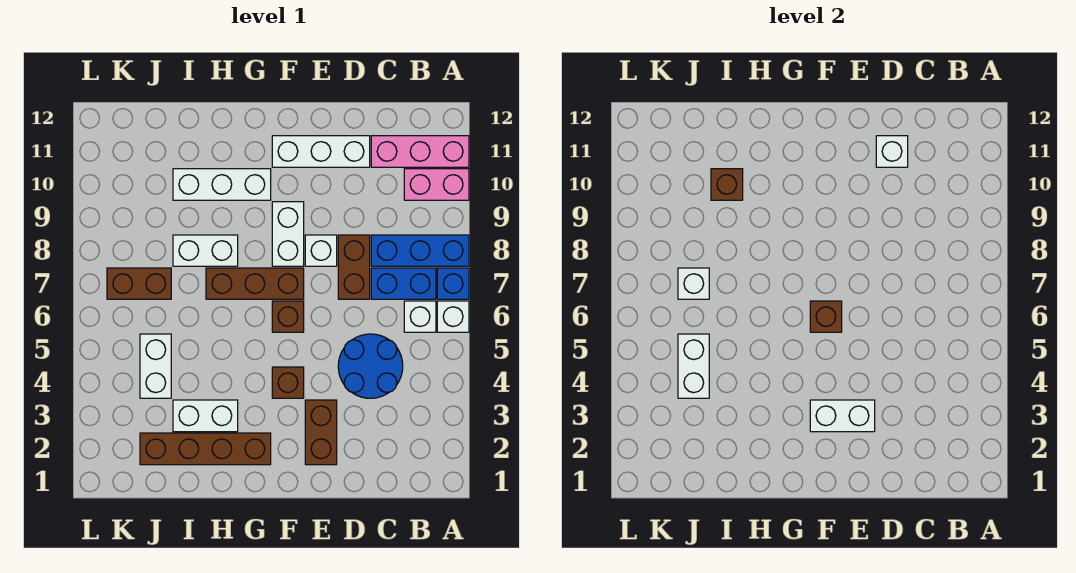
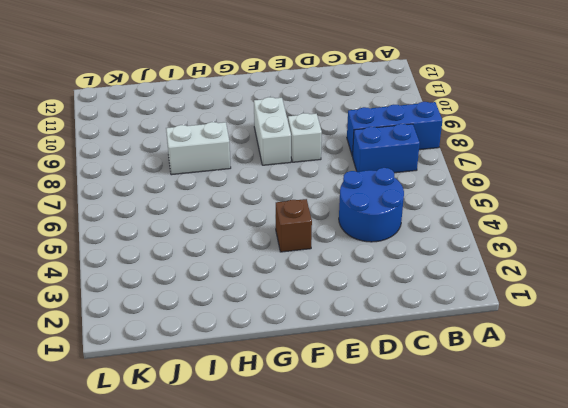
none -> white 1x1 brick [437,301,469,332]
none -> blue 1x1 brick [437,268,469,299]
none -> pink 1x2 brick [404,169,469,200]

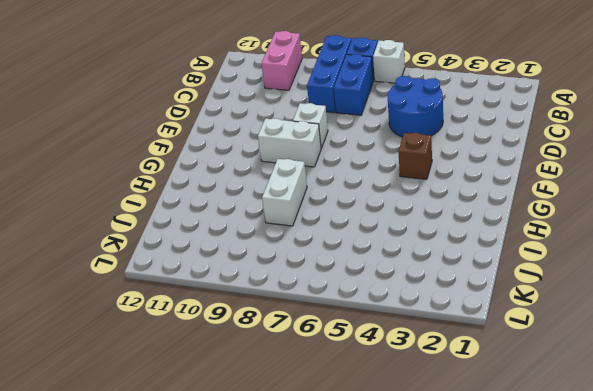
none -> pink 1x3 brick [371,136,469,167]
none -> white 1x1 brick [404,301,436,332]
none -> brown 1x2 brick [338,235,370,299]

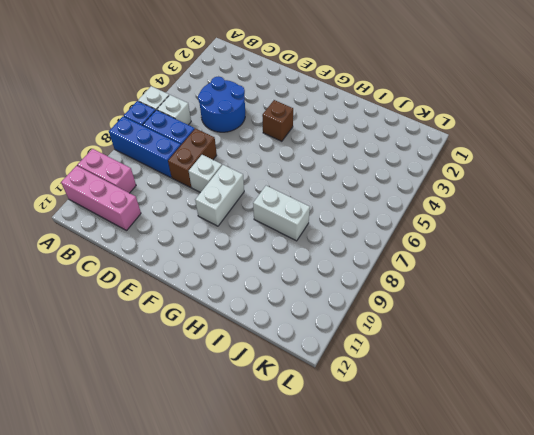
none -> white 1x3 brick [272,136,370,167]
none -> brown 1x2 brick [305,400,337,465]
none -> brown 1x1 brick [272,301,304,332]

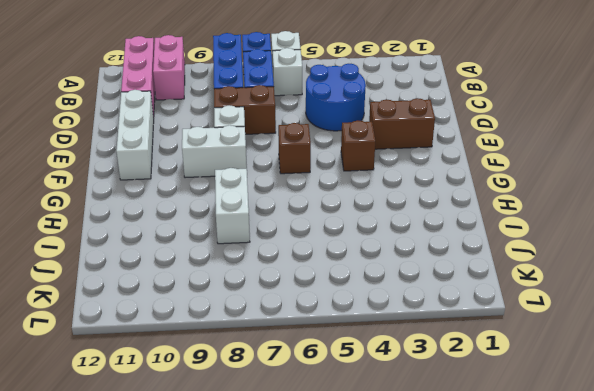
none -> brown 1x3 brick [206,268,304,299]
none -> brown 1x4 brick [140,433,271,465]
none -> white 1x3 brick [173,169,271,200]

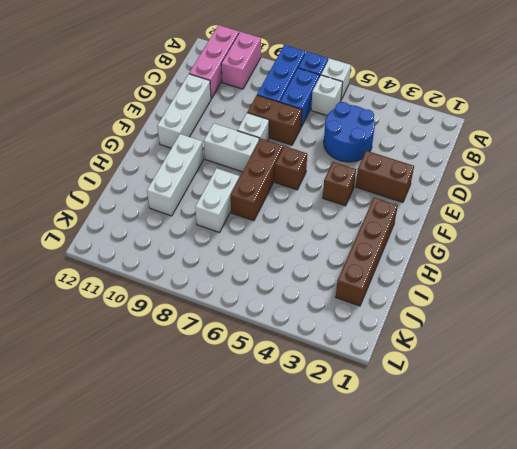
none -> white 1x2 brick [173,400,238,432]
none -> white 1x2 brick [140,334,171,398]
none -> brown 1x2 brick [107,268,171,299]

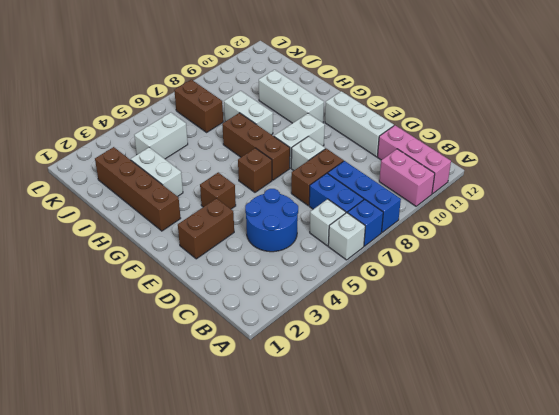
none -> white 1x1 brick [876,136,908,167]
none -> white 1x2 brick [810,400,875,432]
none -> brown 1x1 brick [810,301,842,332]

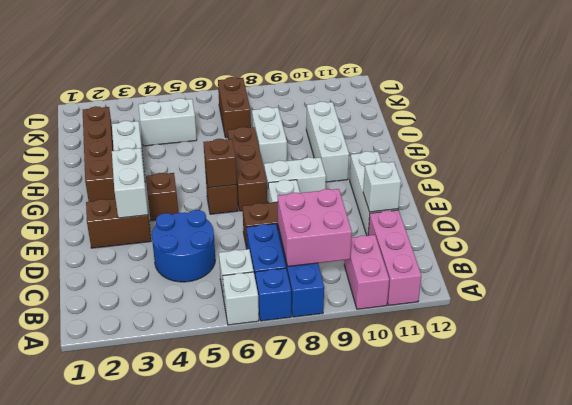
pink 2x2 brick [277,189,352,266] -> none
none -> brown 1x1 brick [711,169,743,200]
none -> white 1x2 brick [678,334,709,398]
none -> white 1x1 brick [678,268,709,299]

